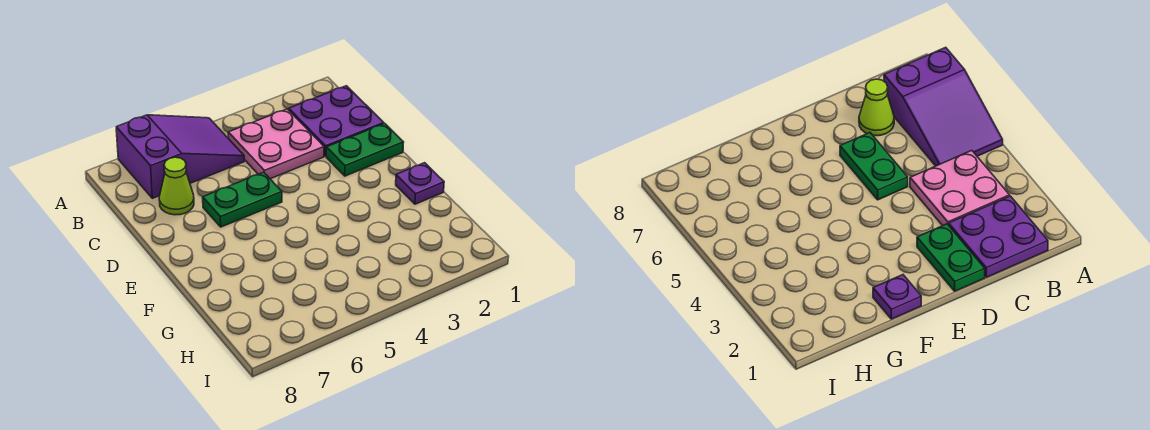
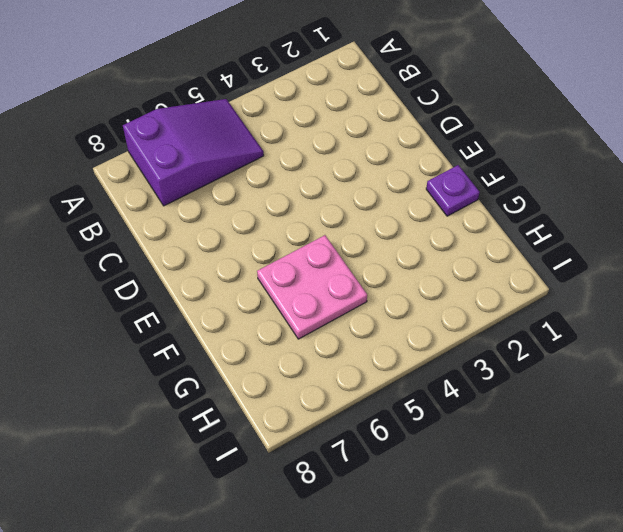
pink 2x2 plate [257,235,367,339] -> pink 2x2 plate moved to [228,109,324,179]
none -> purple 2x2 plate [289,86,384,156]
none -> lime 1x1 cone [159,157,194,215]

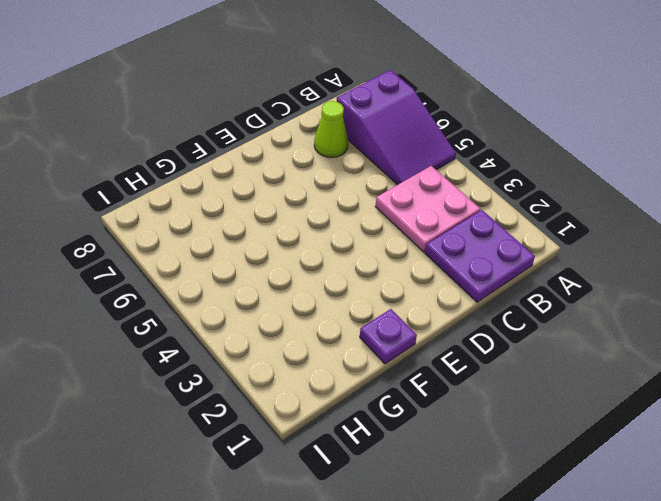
none -> green 1x2 plate [326,123,404,176]
none -> green 1x2 plate [203,172,282,227]

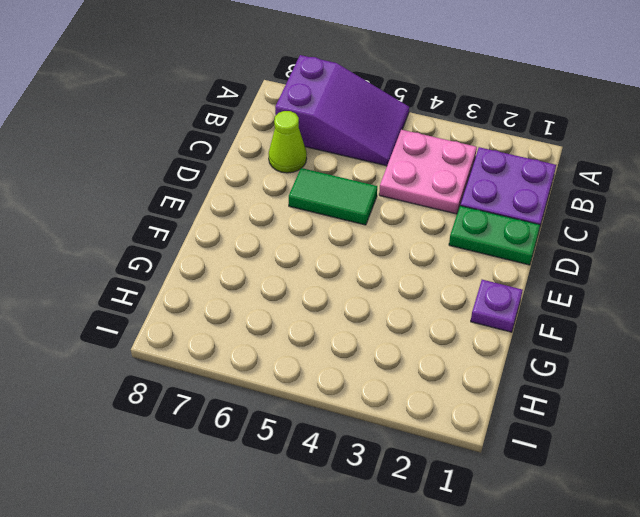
green 1x2 tile [289,168,377,225] -> green 1x2 plate [203,172,282,227]

